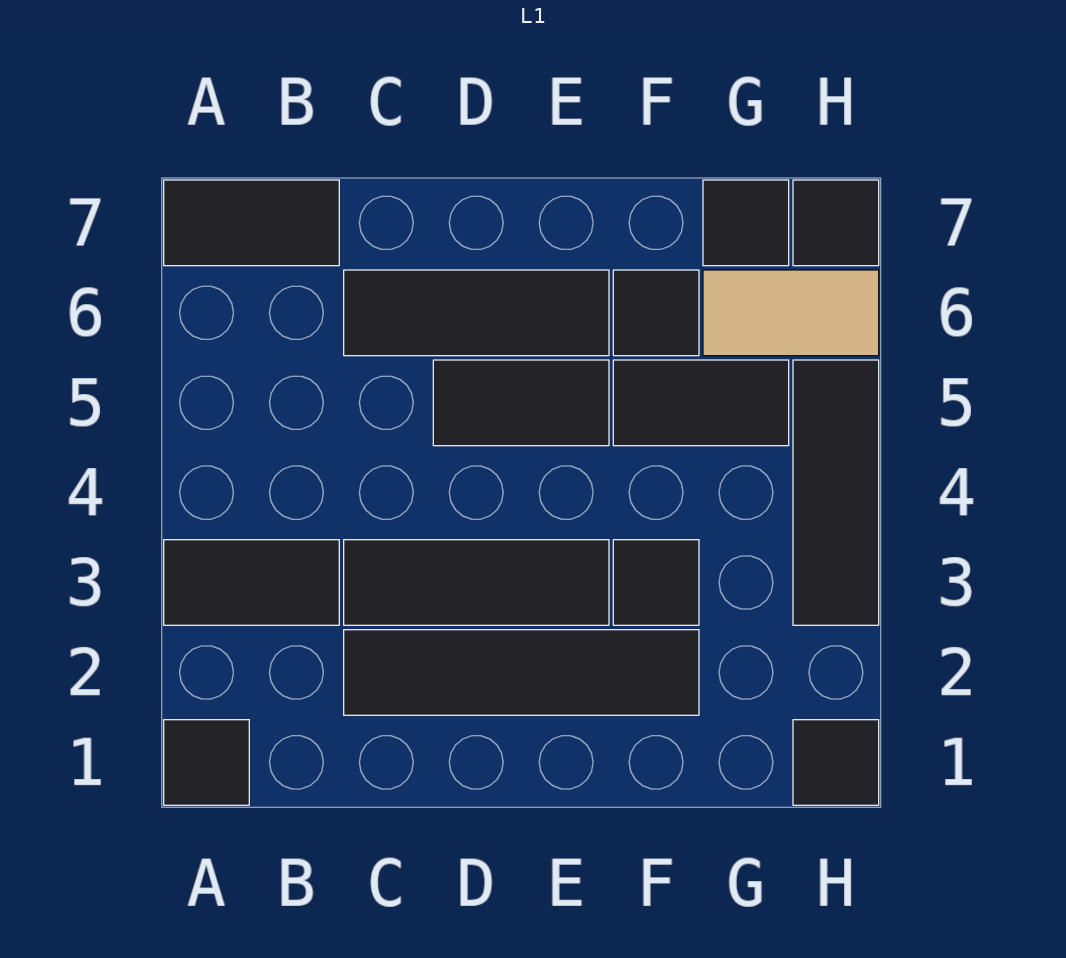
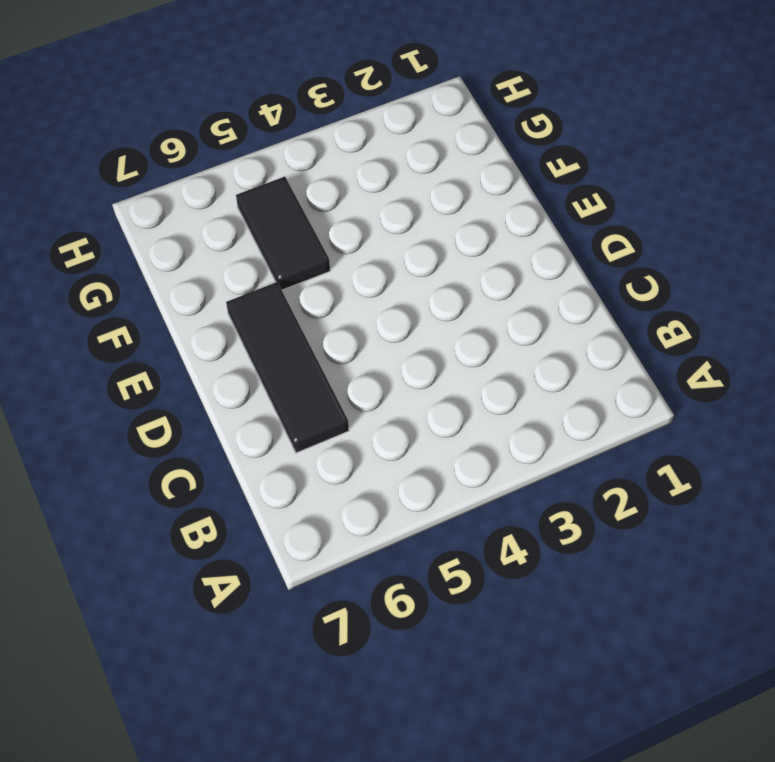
none -> black 1x1 tile [164,720,249,805]
none -> black 1x2 tile [164,540,339,625]
none -> black 1x2 tile [164,180,339,266]

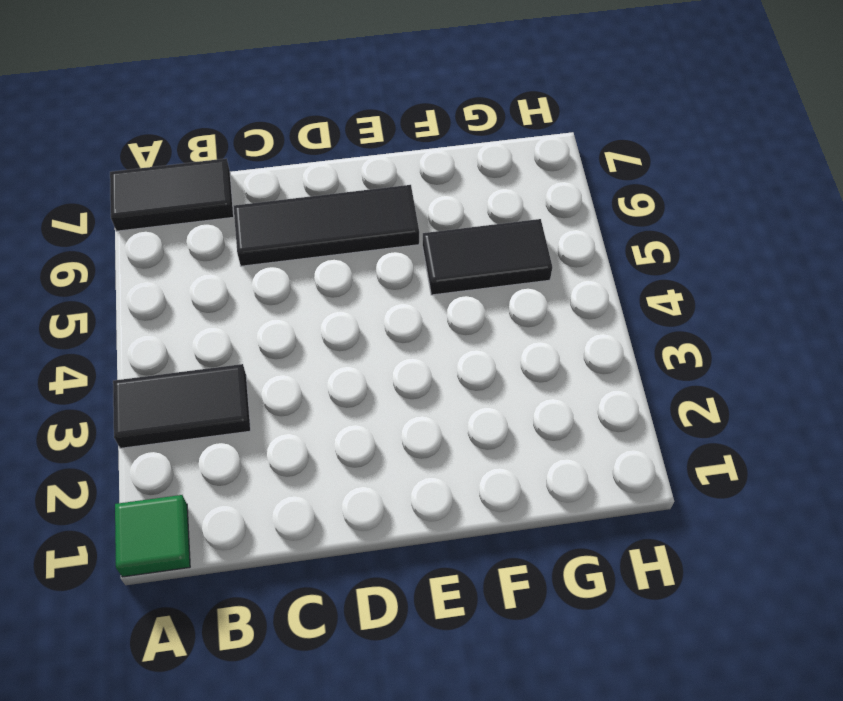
green 1x1 tile [115,495,190,577] -> black 1x1 tile [164,720,249,805]
none -> black 1x4 tile [344,630,699,715]
none -> black 1x3 tile [344,540,609,625]
none -> black 1x2 tile [433,360,609,446]

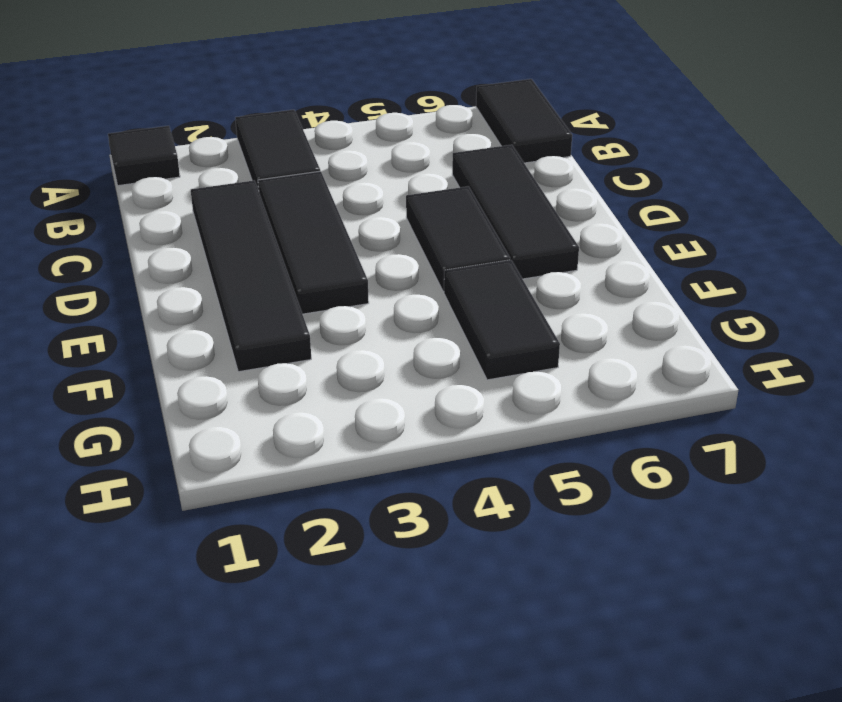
none -> black 1x1 tile [613,540,699,625]
none -> black 1x1 tile [613,270,699,356]
none -> tan 1x2 tile [703,270,879,356]

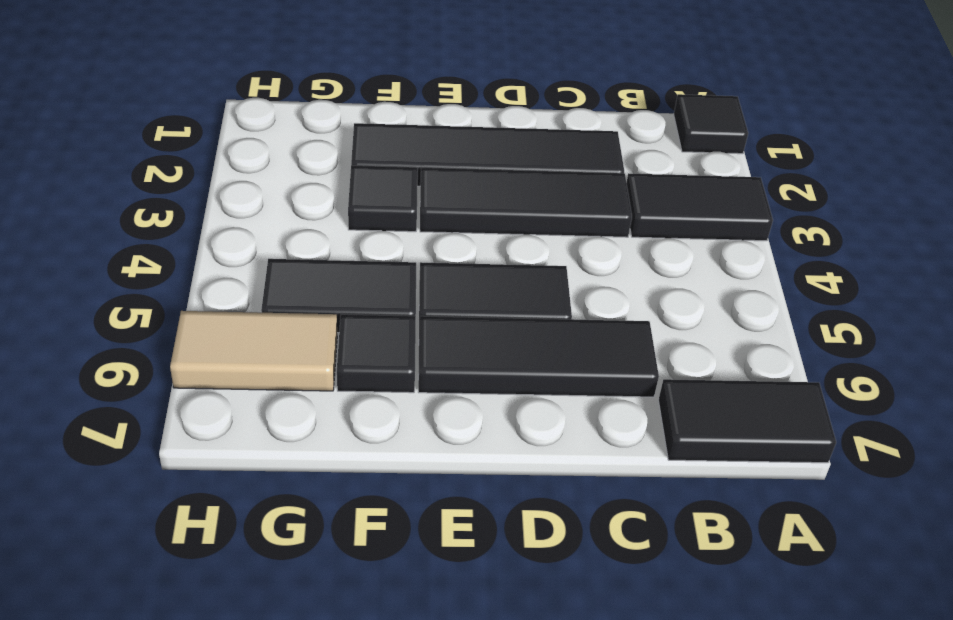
none -> black 1x1 tile [703,180,789,266]
none -> black 1x1 tile [793,720,879,805]
none -> black 1x3 tile [793,360,879,625]

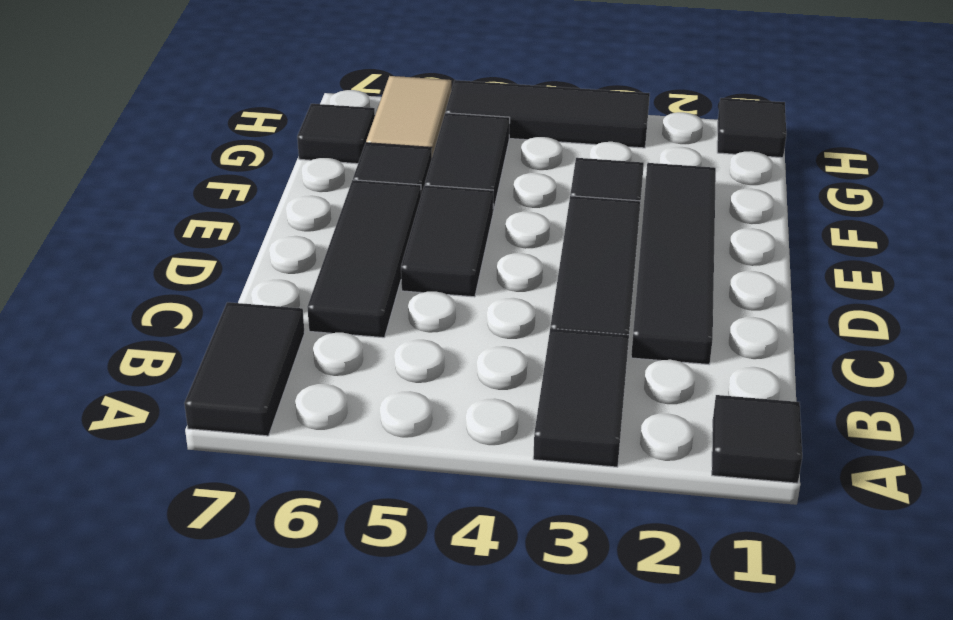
none -> black 1x1 tile [793,180,879,266]

